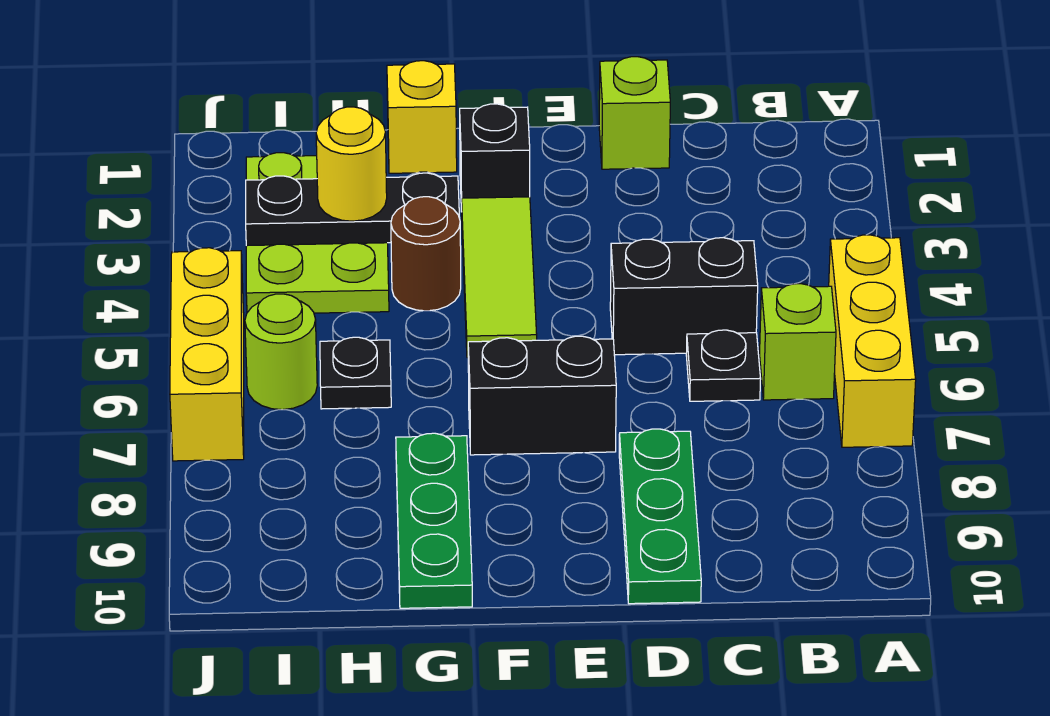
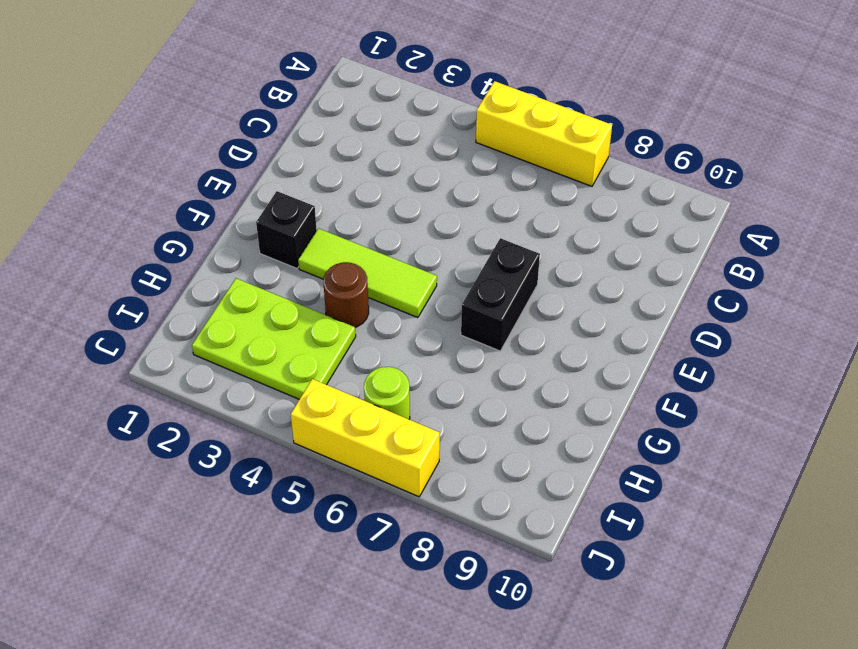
none -> lime 1x1 brick [760,284,836,400]
none -> black 1x2 brick [610,238,758,355]
none -> black 1x1 plate [686,330,761,401]

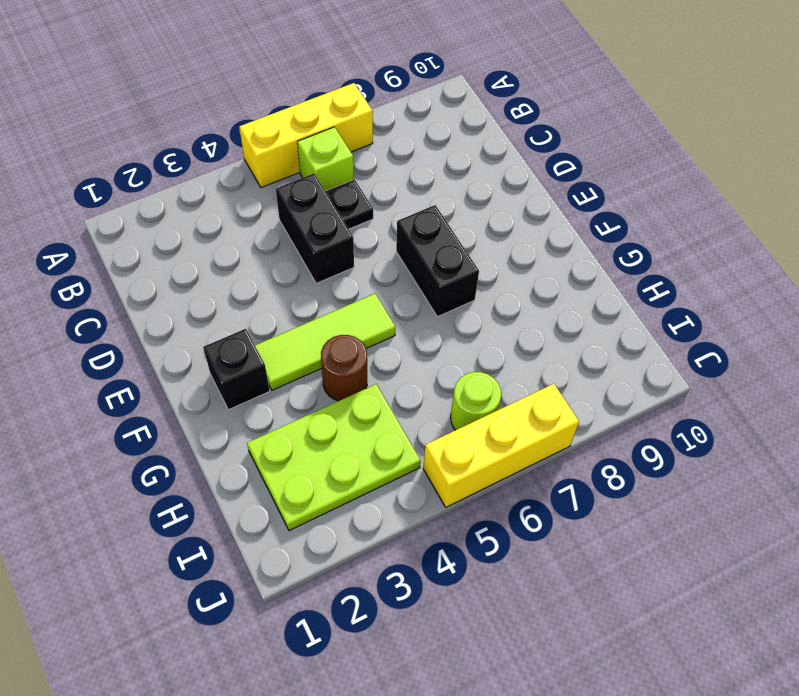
none -> lime 1x1 brick [599,57,670,169]
none -> green 1x3 plate [619,429,701,604]
none -> yellow 1x1 brick [387,61,457,173]

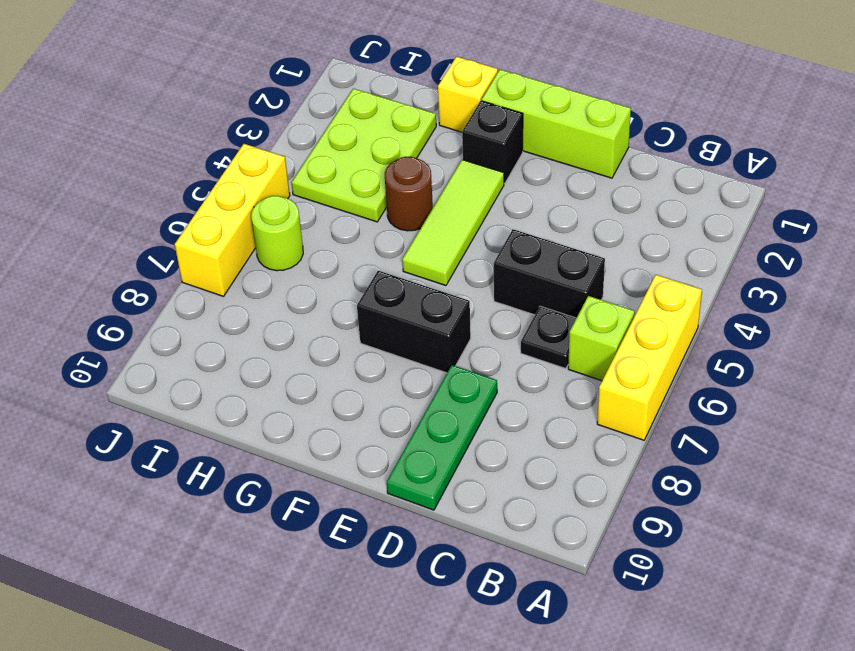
lime 1x3 brick [482,69,631,178] -> lime 1x1 brick [599,57,670,169]
none -> green 1x3 plate [396,433,472,608]
none -> black 1x1 plate [320,337,391,409]
none -> black 1x3 plate [246,173,460,246]

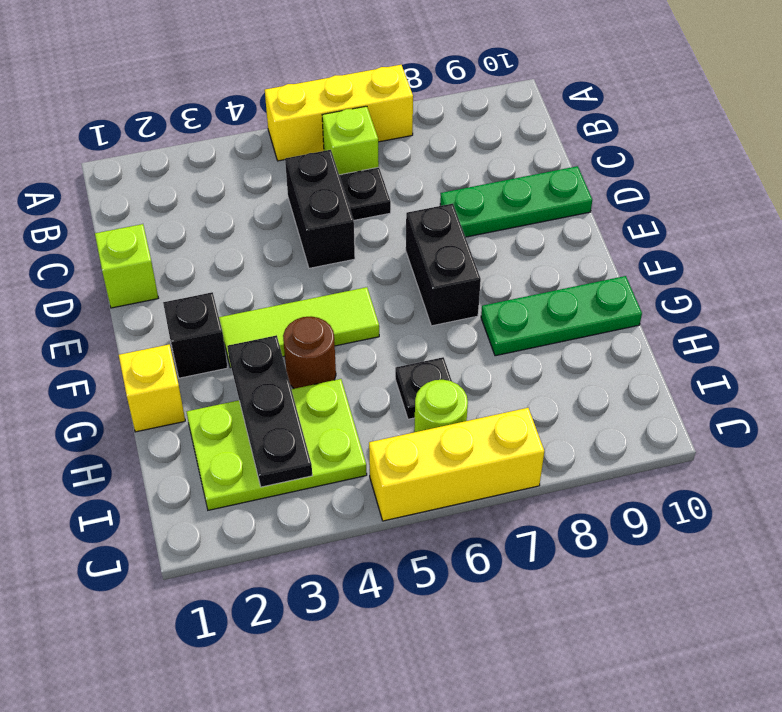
none -> yellow 1x1 round brick [316,107,387,221]

